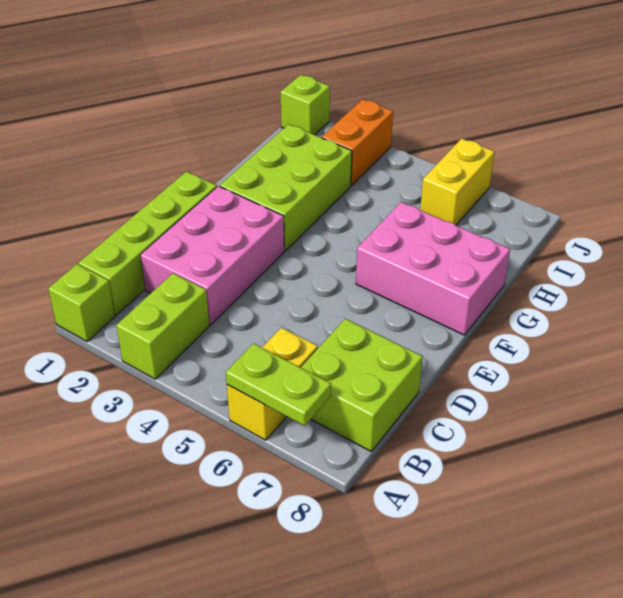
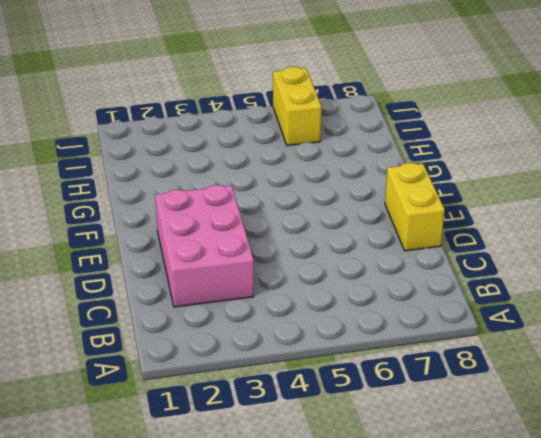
yellow 1x2 brick [385,163,445,251] -> yellow 1x2 brick moved to [227,328,318,440]
none -> lime 1x1 brick [48,264,115,341]
none -> lime 1x2 brick [116,273,210,379]
none -> lime 1x4 brick [79,171,217,315]

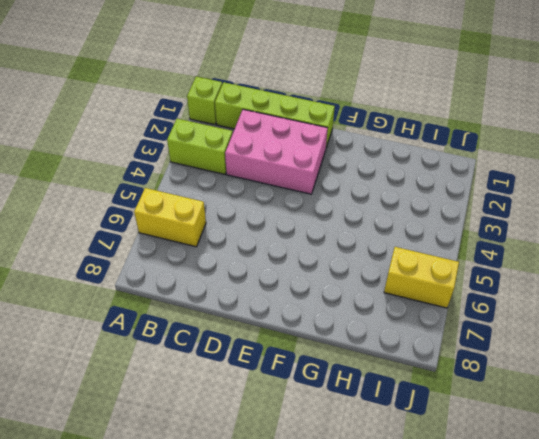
none -> lime 2x2 brick [301,319,423,451]
none -> lime 2x3 brick [220,124,352,251]
none -> pink 2x3 brick [356,202,510,335]

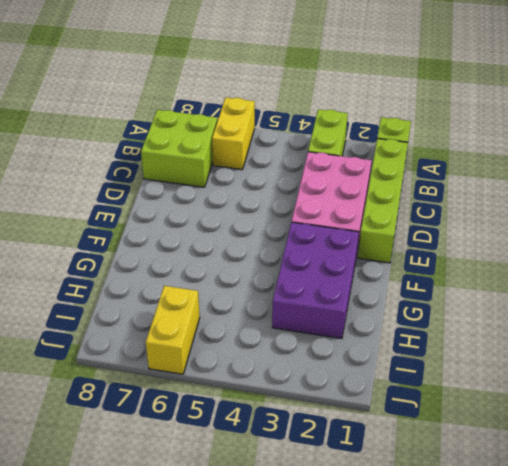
purple 2x3 brick [272,222,359,339] -> lime 2x3 brick [220,124,352,251]
none -> pink 2x3 brick [356,202,510,335]
none -> orange 1x2 brick [322,99,393,186]
none -> lime 1x1 brick [281,75,330,135]

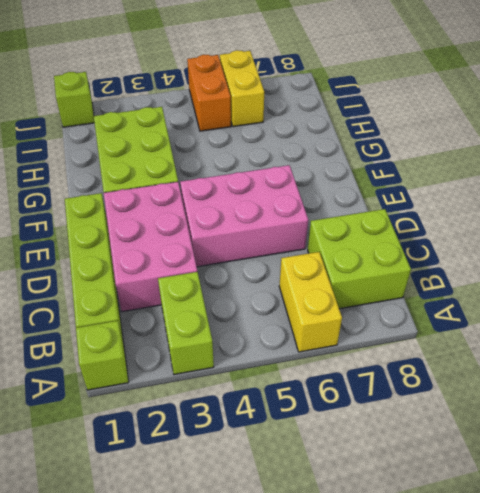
pink 2x3 brick [180,165,308,267] -> pink 2x3 brick moved to [356,202,510,335]
orange 1x2 brick [187,55,231,131] -> orange 1x2 brick moved to [322,99,393,186]
none -> lime 1x2 plate [226,343,331,426]

